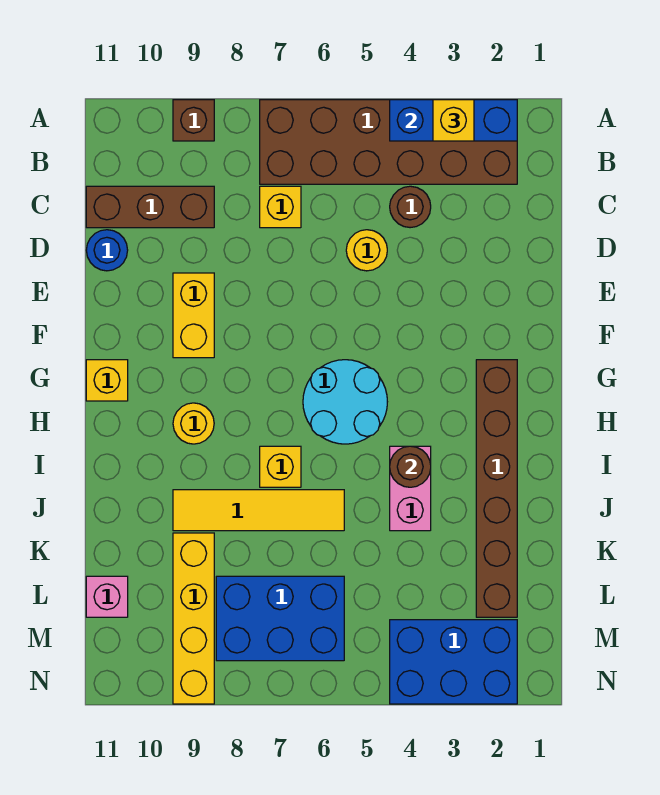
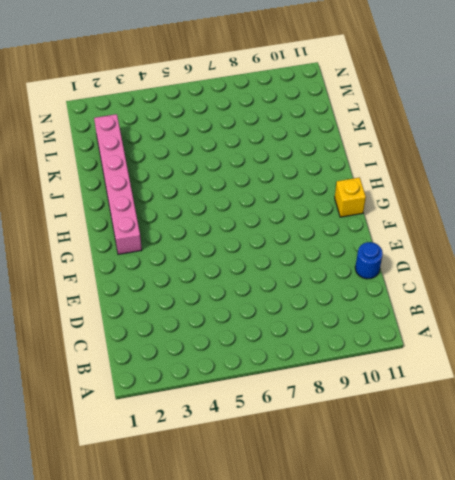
pink 1x6 brick [94,114,142,254] -> brown 1x6 brick [476,360,517,617]
none -> brown 2x6 brick [260,100,517,184]
none -> brown 1x1 brick [173,100,214,141]
none -> brown 1x1 round brick [390,186,431,228]

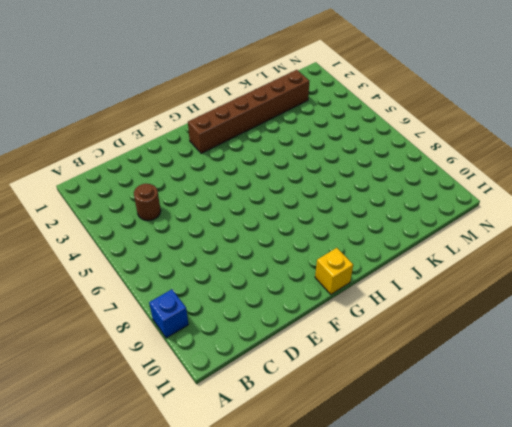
blue 1x1 brick [149,289,189,338] -> brown 1x1 brick [173,100,214,141]
none -> brown 2x6 brick [260,100,517,184]
none -> yellow 1x1 brick [260,186,301,228]
none -> brown 1x3 brick [86,186,214,228]

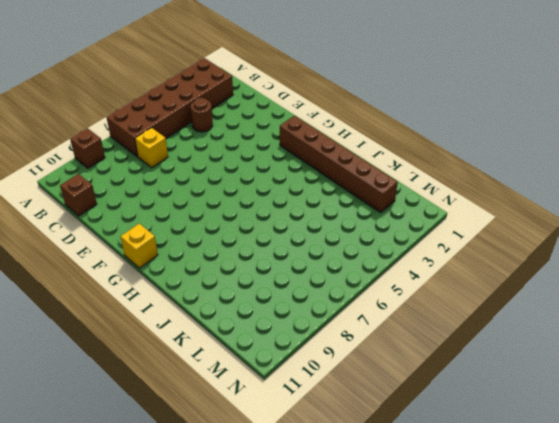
brown 1x1 brick [60,174,97,216] -> brown 1x3 brick [86,186,214,228]
none -> yellow 1x1 round brick [346,230,387,271]
none -> blue 1x1 round brick [86,230,128,271]
none -> yellow 1x2 brick [173,273,214,358]

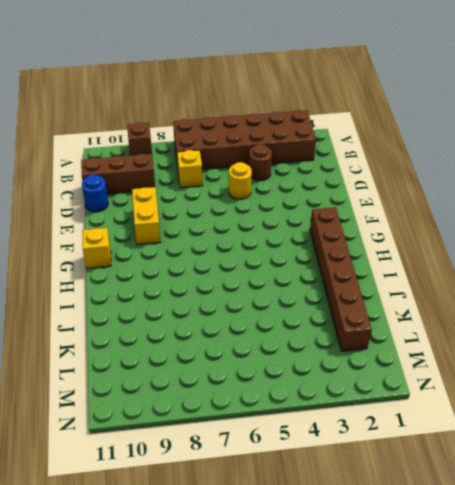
none -> cyan 2x2 round brick [303,360,387,444]
none -> yellow 1x1 round brick [173,403,214,444]
none -> pink 1x2 brick [390,446,431,531]

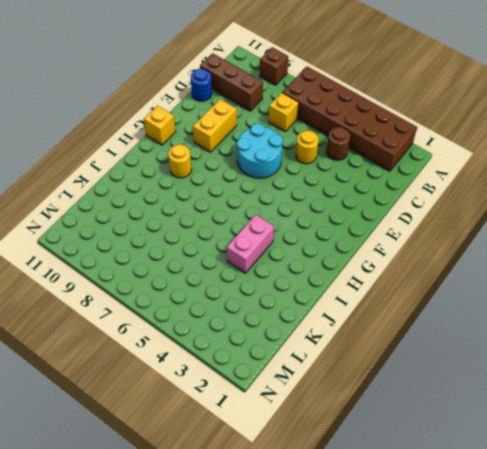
cyan 2x2 round brick [237,123,283,178] -> cyan 2x2 round brick moved to [303,360,387,444]
none -> brown 1x6 brick [476,360,517,617]
none -> yellow 1x1 brick [260,446,301,487]
none -> yellow 1x4 tile [173,490,344,531]

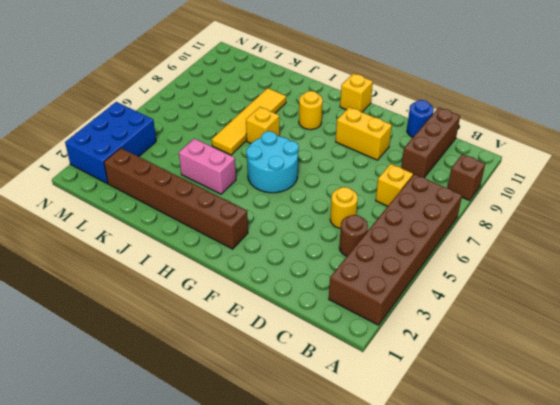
none -> yellow 1x4 brick [173,533,214,704]
none -> blue 2x3 brick [216,576,344,661]
none -> pink 1x1 brick [86,576,128,617]

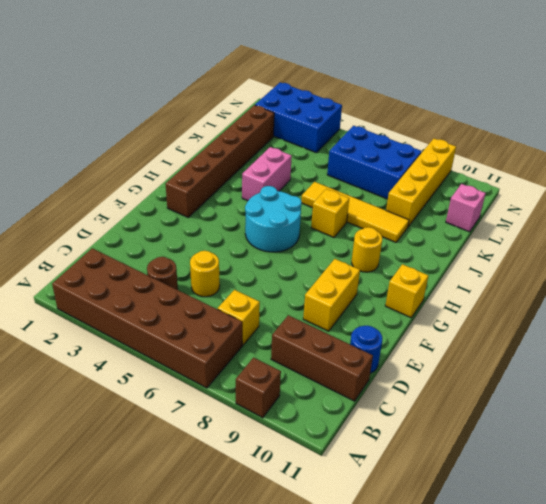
none -> blue 1x3 brick [390,100,517,141]
none -> brown 1x1 round brick [390,446,431,487]
none -> yellow 1x1 brick [433,100,474,141]

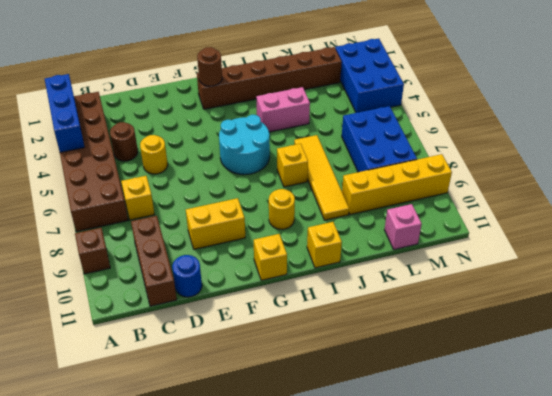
brown 1x1 round brick [197,47,222,86] -> brown 1x1 round brick moved to [390,446,431,487]
yellow 1x1 brick [307,222,342,268] -> yellow 1x1 brick moved to [433,100,474,141]

